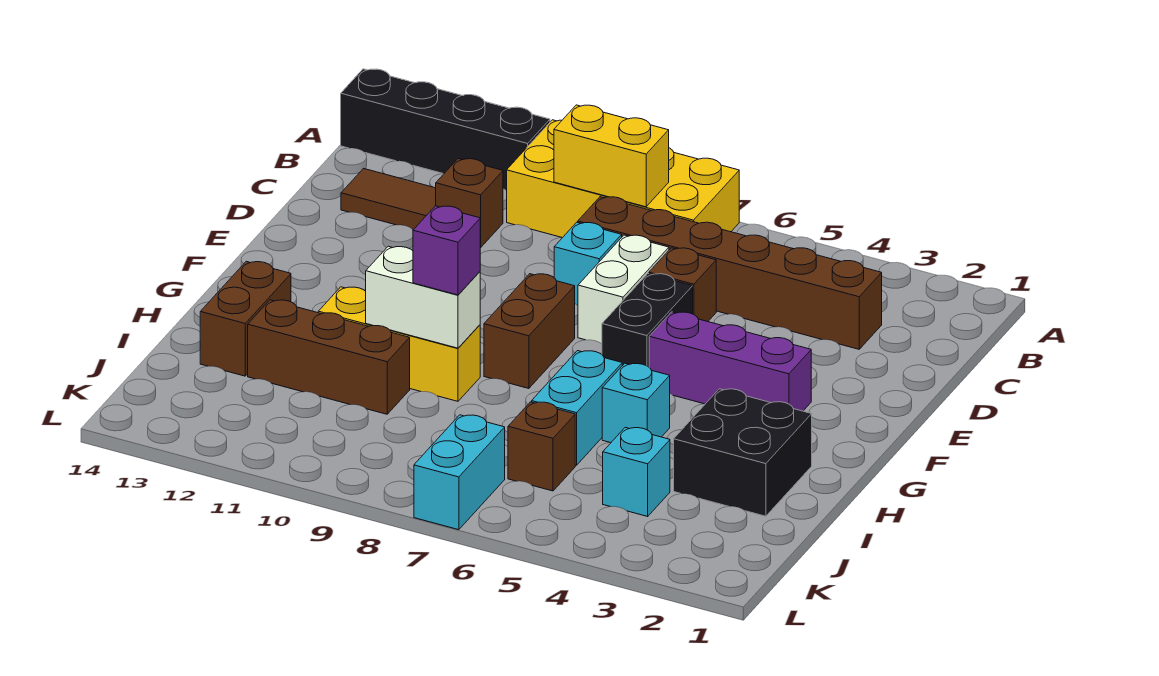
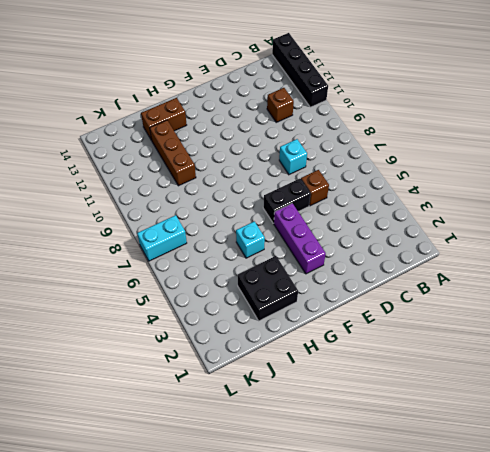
none -> yellow 2x4 brick [507,120,739,238]
none -> brown 1x6 brick [578,197,882,349]
none -> brown 1x2 tile [341,169,436,230]

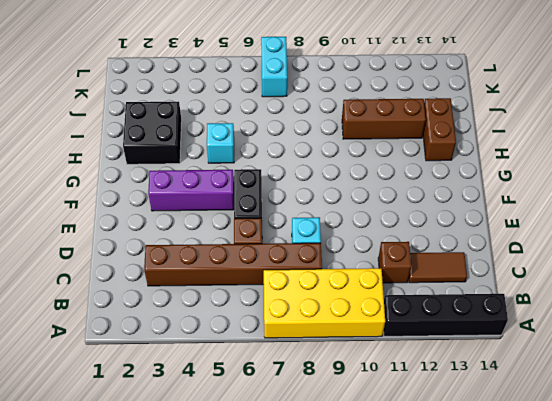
none -> white 1x2 brick [578,235,669,344]
none -> brown 1x2 brick [484,274,575,389]
none -> cyan 1x2 brick [532,351,622,465]

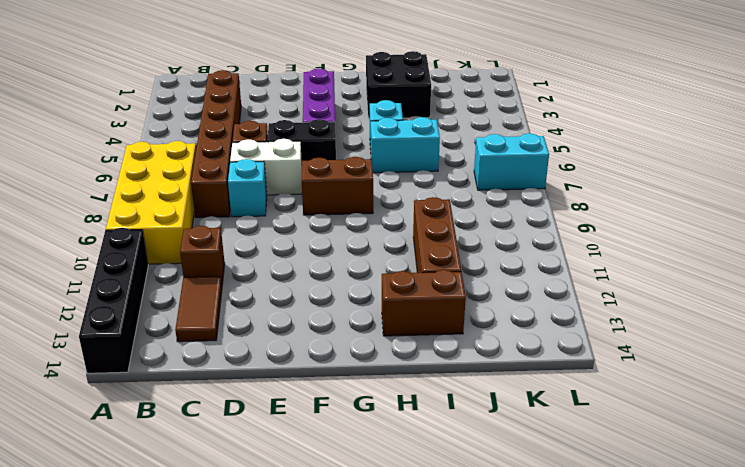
none -> yellow 1x3 brick [318,287,480,401]
none -> cyan 1x1 brick [603,427,670,516]
none -> brown 1x1 brick [508,402,575,491]

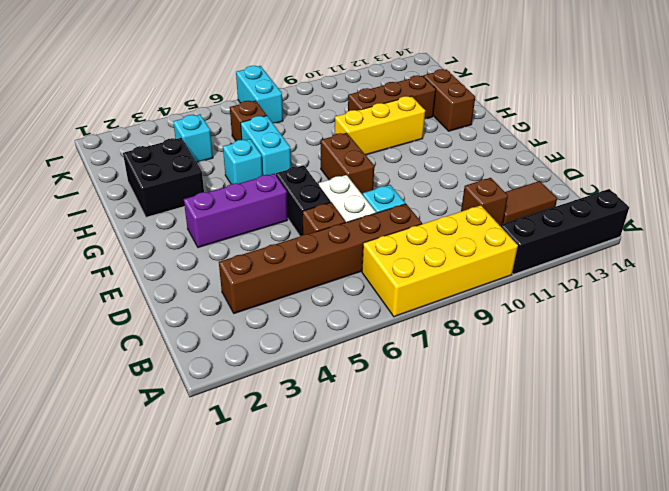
none -> yellow 1x2 brick [554,105,669,207]
none -> white 1x2 brick [366,246,480,348]
none -> purple 1x1 brick [413,206,481,295]

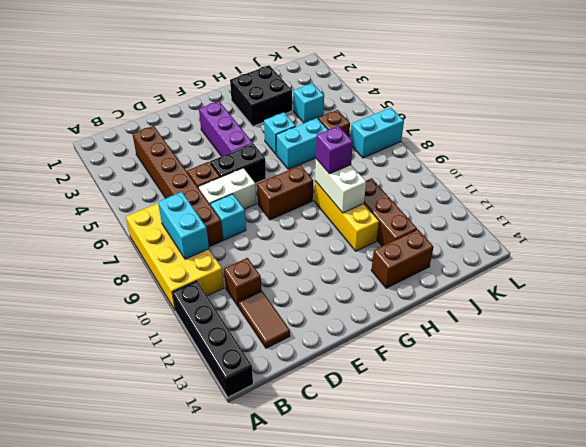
cyan 1x2 brick [158,192,209,259] -> yellow 1x2 brick [554,105,669,207]

